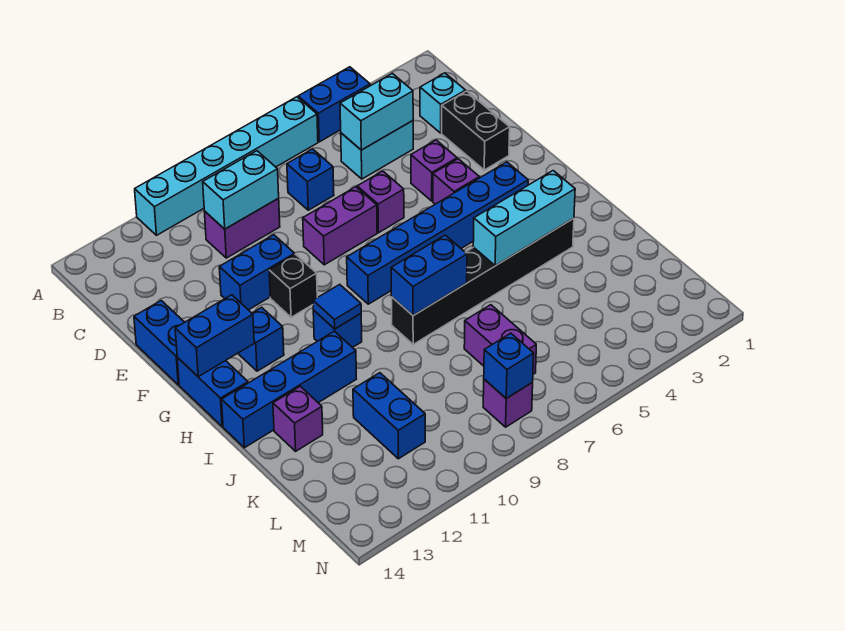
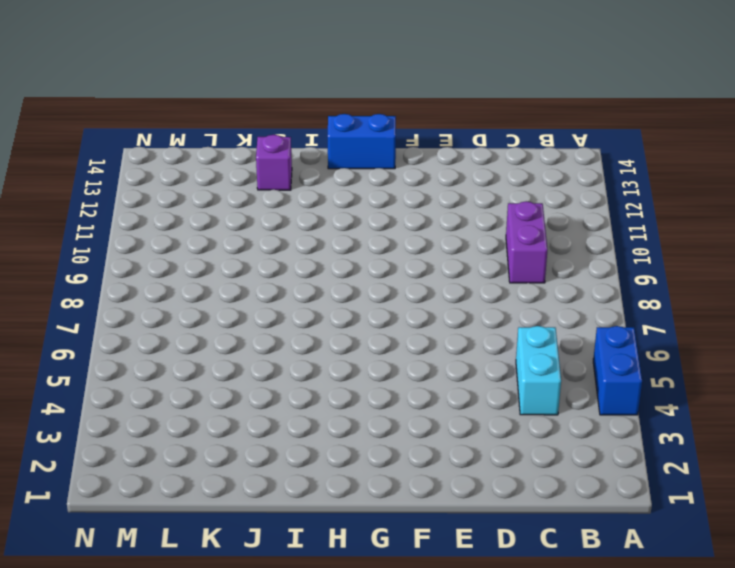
none -> cyan 1x6 brick [135,97,318,235]
none -> cyan 1x1 brick [420,73,466,133]
none -> blue 1x1 brick [287,149,334,210]
none -> black 1x2 brick [442,91,510,170]

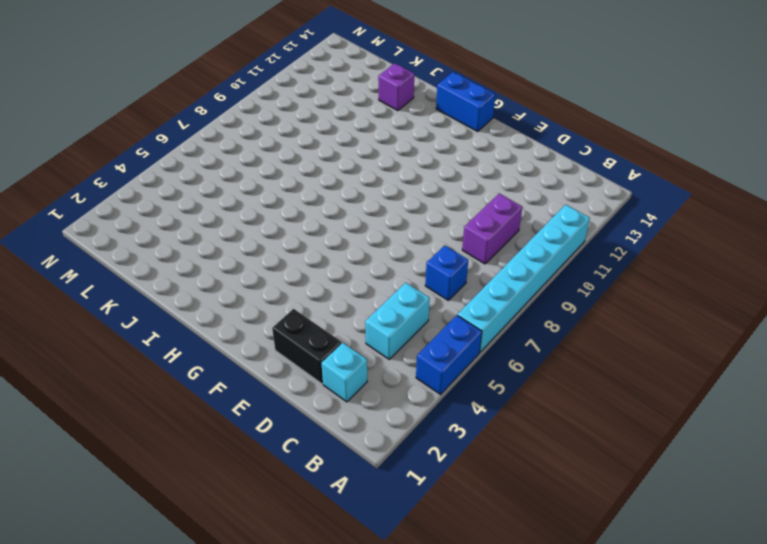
none -> purple 1x1 brick [411,140,457,201]
none -> purple 1x1 brick [357,171,404,233]
none -> purple 1x2 brick [303,187,377,265]
none -> blue 1x2 brick [219,235,295,310]

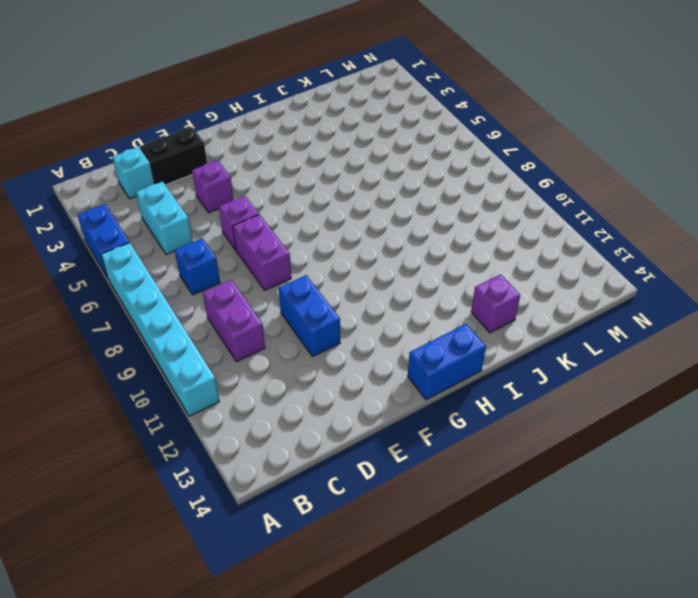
none -> blue 1x2 brick [134,301,185,385]
none -> purple 1x1 brick [433,159,479,204]
none -> black 1x1 brick [269,254,317,317]
none -> blue 1x6 brick [347,162,528,304]

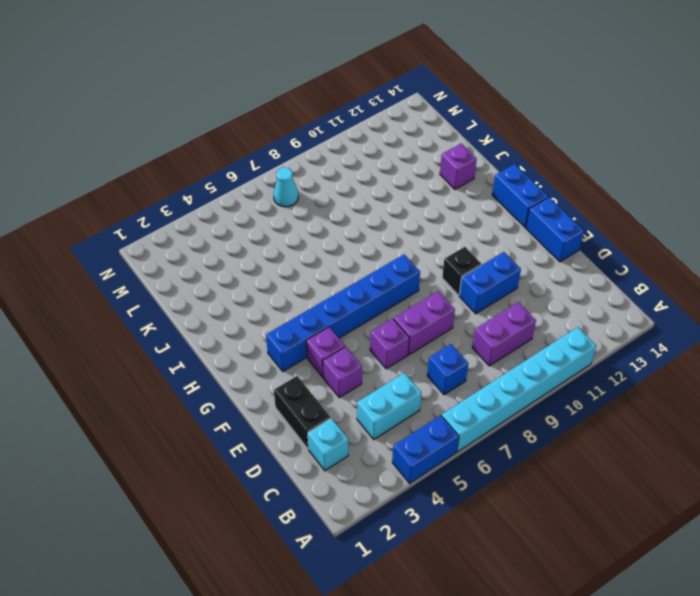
cyan 1x1 cone [274,167,298,207] -> none
none -> blue 1x1 brick [238,307,284,371]
none -> blue 1x1 brick [313,310,362,348]
none -> black 1x6 brick [391,218,574,344]
none -> blue 1x4 brick [222,331,356,448]

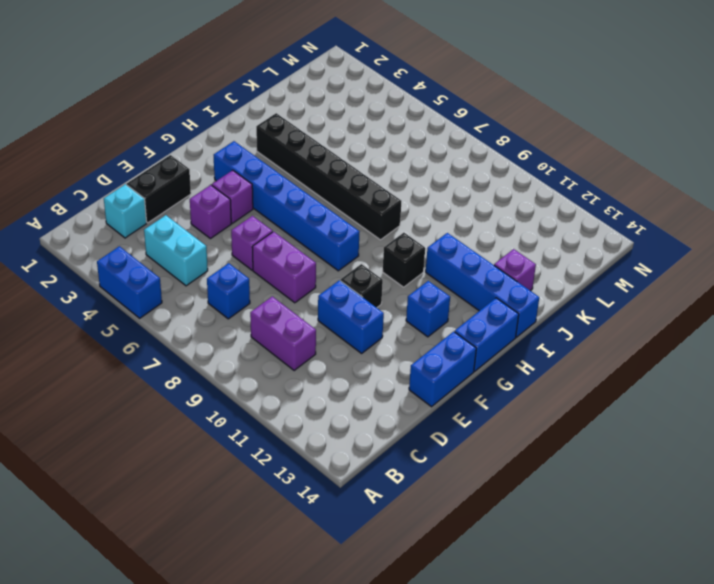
black 1x1 brick [383,233,425,287] -> blue 1x1 brick [313,310,362,348]
none -> cyan 1x6 brick [135,97,318,235]
none -> purple 1x2 brick [464,305,536,374]
none -> blue 1x2 brick [353,373,425,459]
none -> purple 1x1 brick [483,379,533,427]

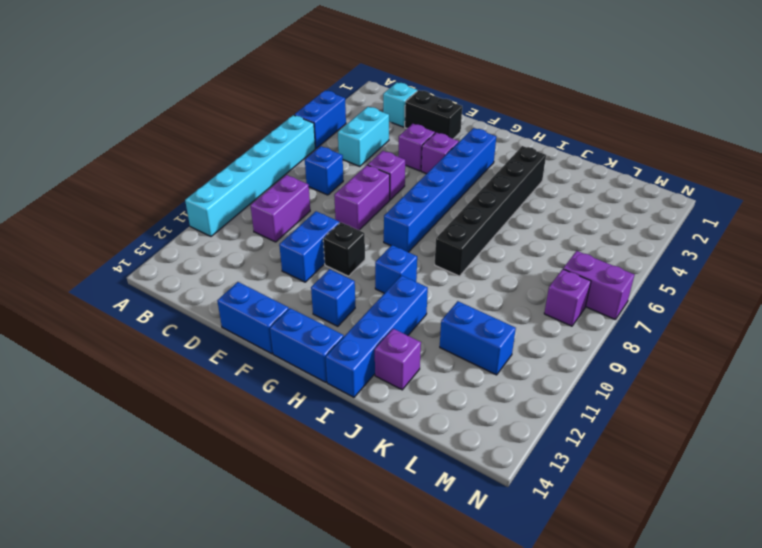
purple 1x2 brick [563,251,635,320] -> purple 1x2 brick moved to [464,305,536,374]
none -> cyan 1x2 brick [340,73,413,150]
none -> cyan 1x2 brick [203,151,279,229]
none -> blue 1x2 brick [175,295,254,377]
none -> blue 1x1 tile [313,284,361,329]

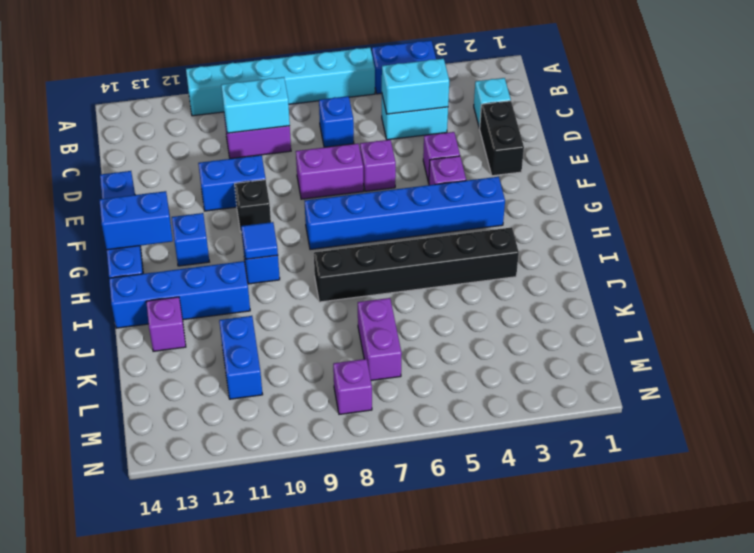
none -> cyan 1x3 brick [473,171,575,266]
none -> blue 1x2 brick [391,235,467,316]
none -> blue 1x1 brick [484,333,534,399]

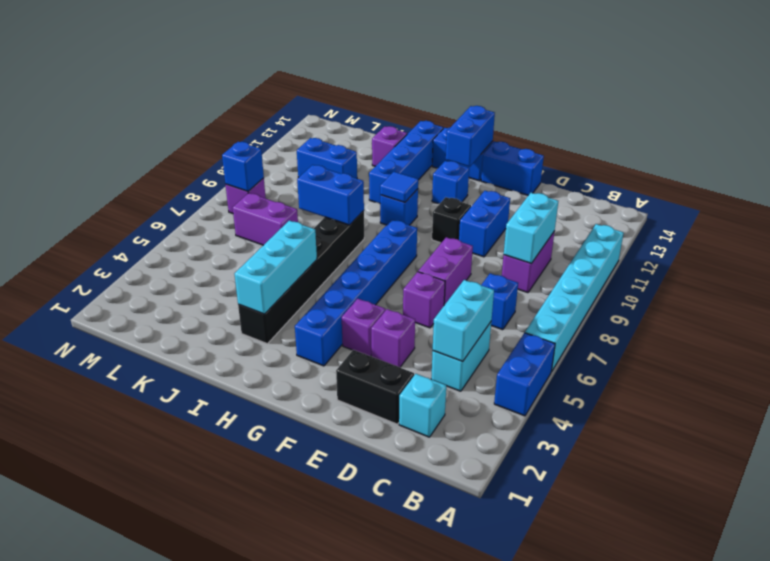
blue 1x2 brick [297,165,364,225] -> blue 1x2 brick turned to [391,235,467,316]

